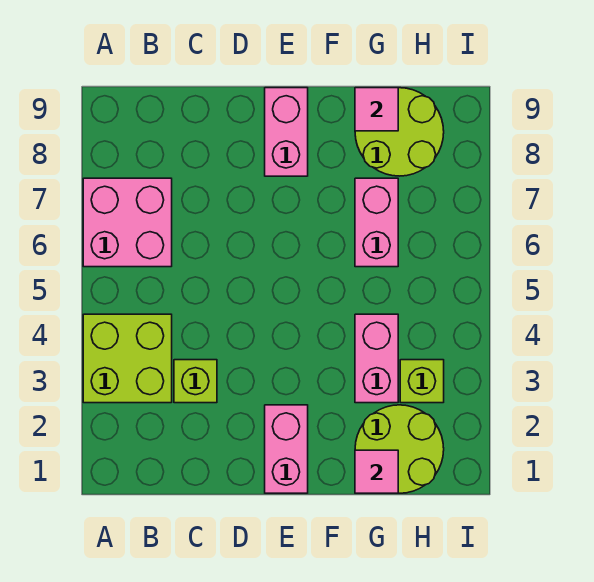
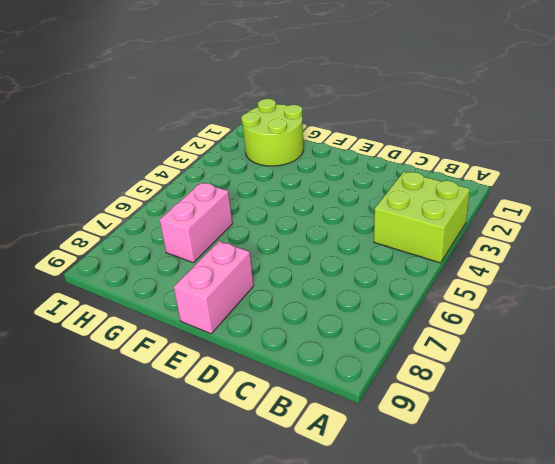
none -> pink 2x2 brick [83,178,172,267]
none -> lime 1x1 brick [174,360,217,403]
none -> pink 1x2 brick [265,405,308,493]

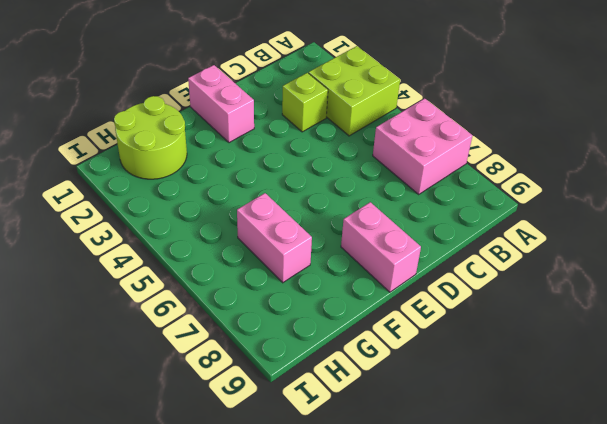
none -> pink 1x2 brick [355,314,398,403]
none -> lime 2x2 round brick [355,88,444,176]
none -> lime 1x1 brick [400,360,444,403]

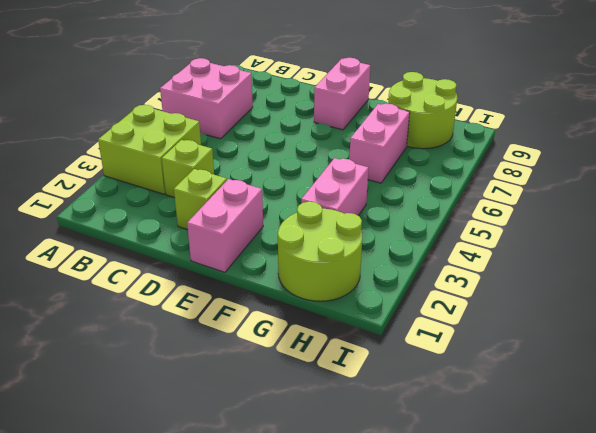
lime 1x1 brick [174,169,227,230] -> lime 1x1 brick moved to [400,360,444,403]
none -> pink 1x1 tile [355,450,398,493]
none -> pink 1x1 tile [355,88,398,131]

